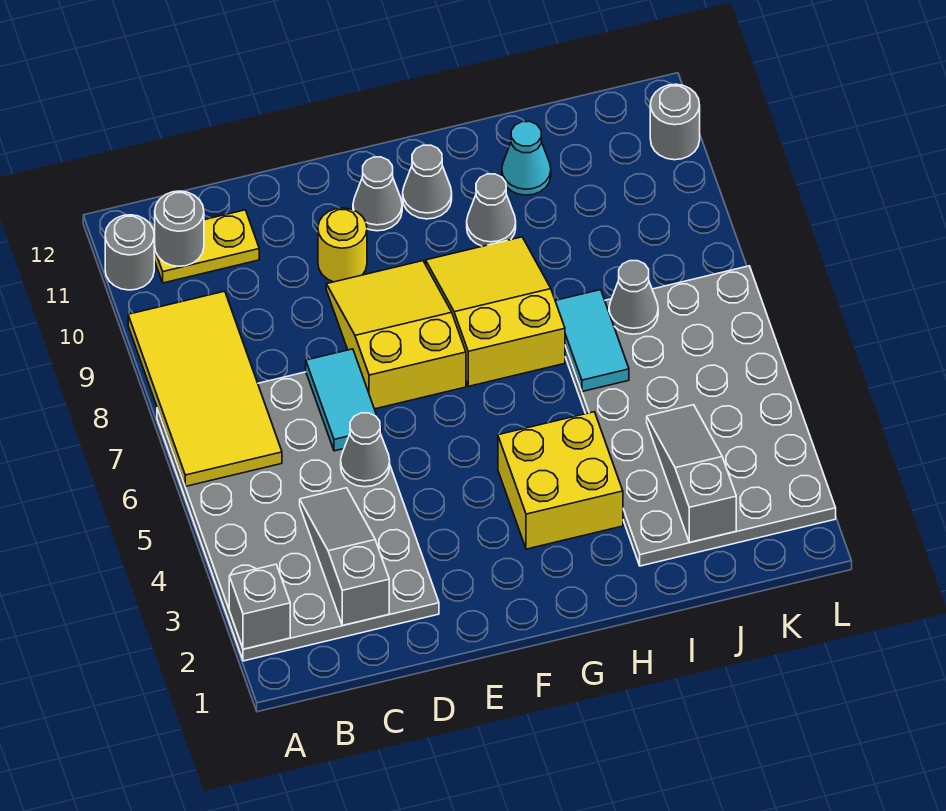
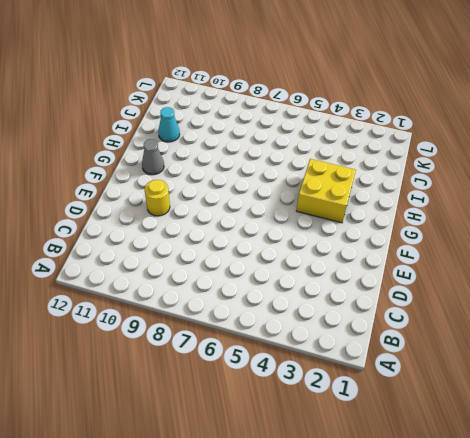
none -> grey 4x6 plate [157,372,439,661]
none -> grey 1x1 round brick [105,215,154,290]
none -> yellow 1x2 plate [154,210,259,283]

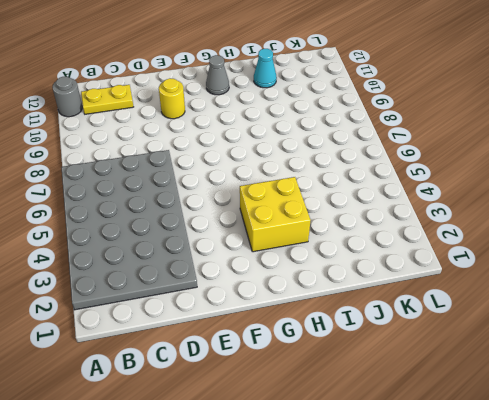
none -> yellow 2x3 slope [326,261,466,409]
none -> grey 1x1 cone [353,157,402,231]
none -> yellow 2x3 slope [426,237,565,386]

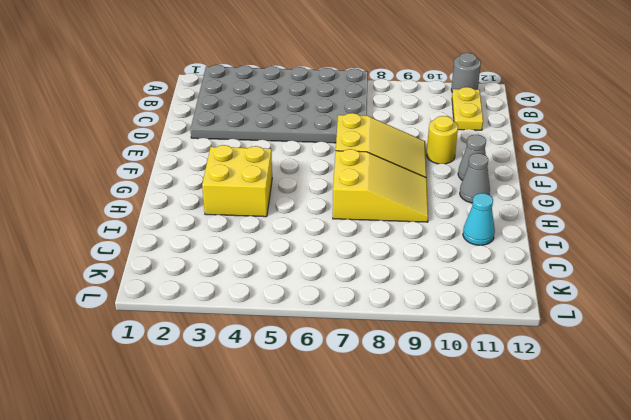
none -> grey 1x1 cone [467,174,516,246]
none -> grey 4x6 plate [565,266,836,566]
none -> grey 1x1 round brick [650,84,700,160]

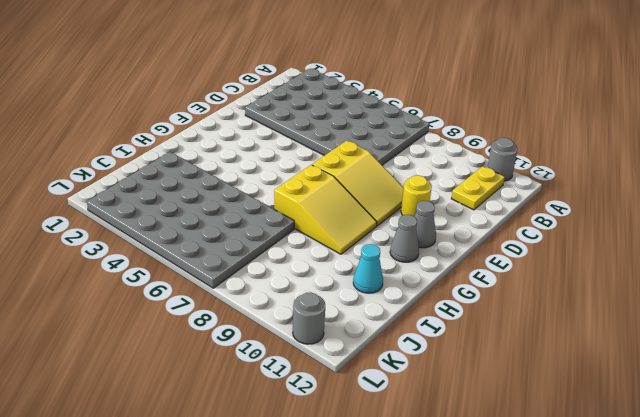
none -> yellow 2x2 brick [498,412,623,549]
none -> grey 1x1 cone [467,174,516,246]
none -> grey 1x1 brick [229,564,290,649]

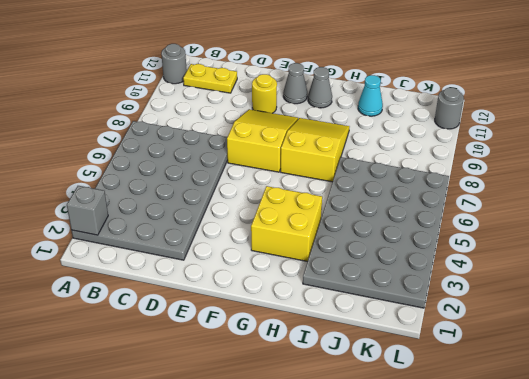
none -> grey 1x1 cone [467,174,516,246]
none -> yellow 2x4 tile [128,291,282,486]
none -> grey 1x1 round brick [155,191,204,266]

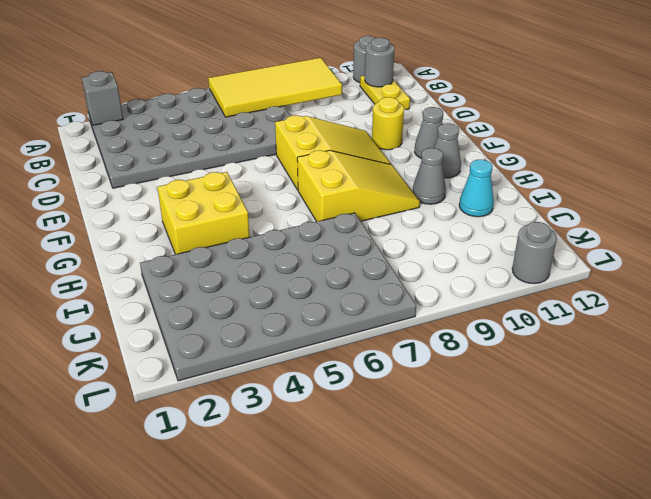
none -> grey 1x3 slope [300,488,389,625]
none -> grey 1x1 cone [341,413,390,487]
none -> cyan 1x2 tile [306,349,381,451]

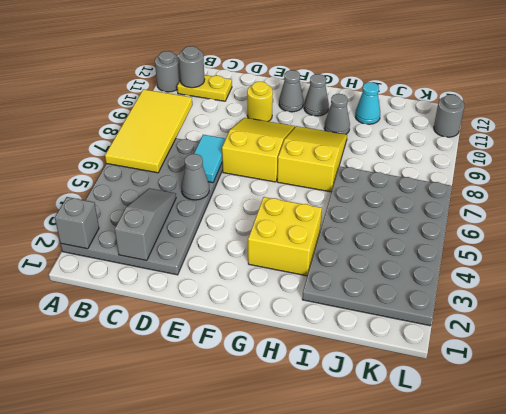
none -> cyan 1x2 tile [555,290,629,392]
none -> grey 1x3 slope [647,405,736,542]
none -> grey 1x1 cone [609,261,658,334]

